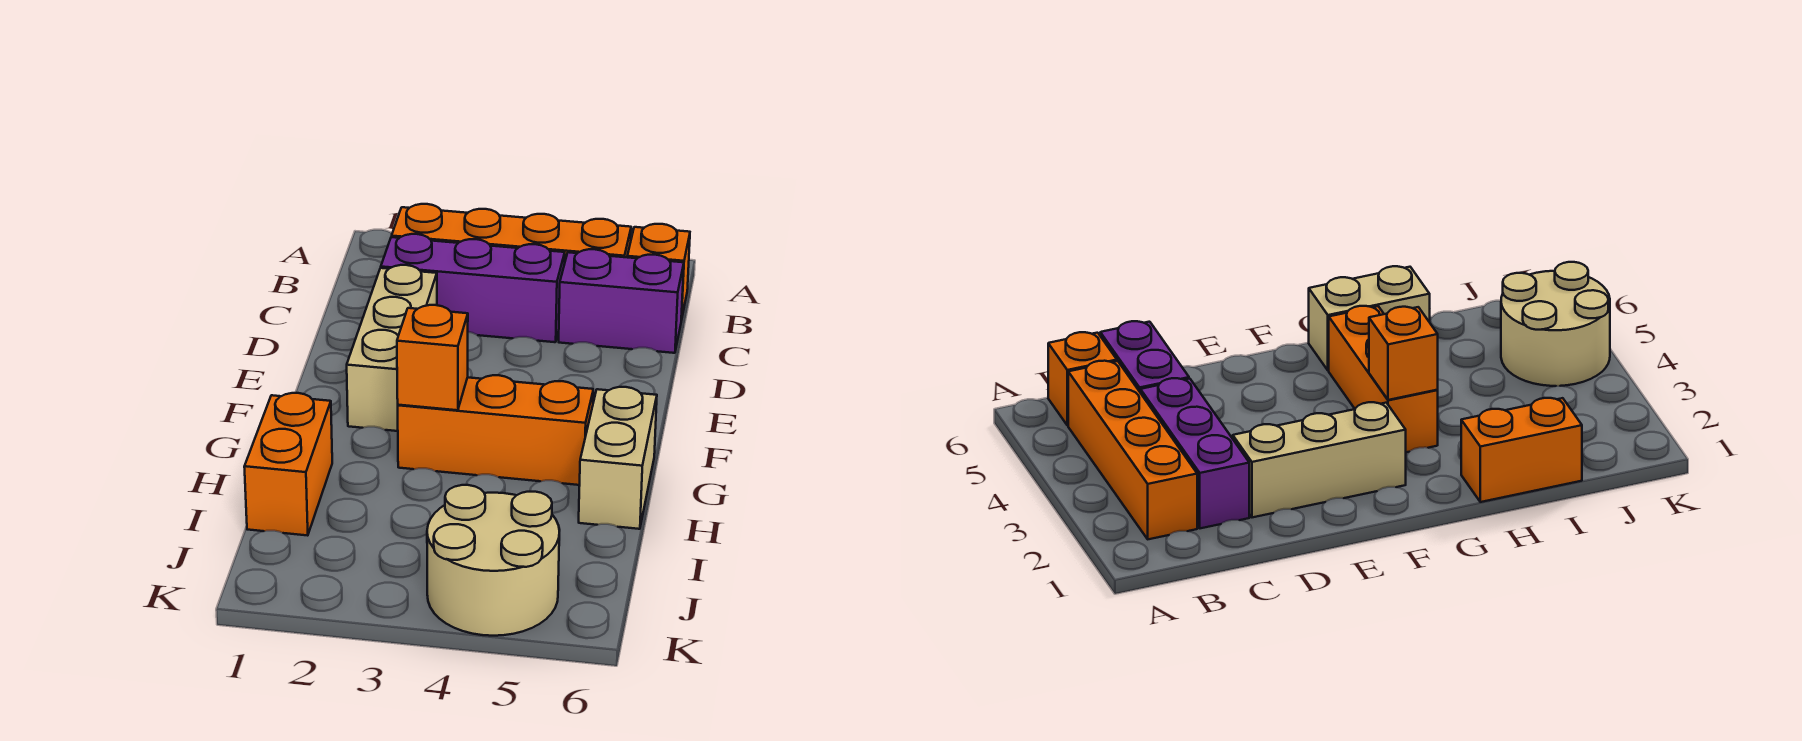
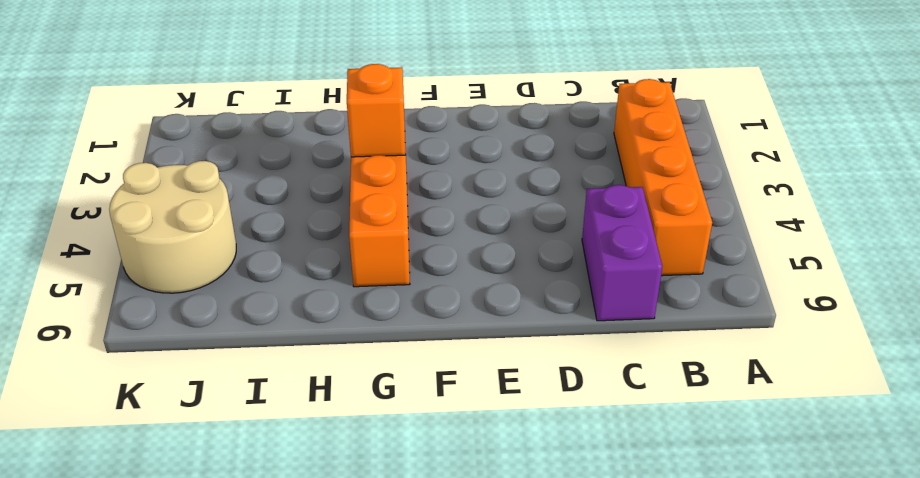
none -> orange 1x1 brick [627,224,690,320]
none -> purple 1x3 brick [381,234,565,342]

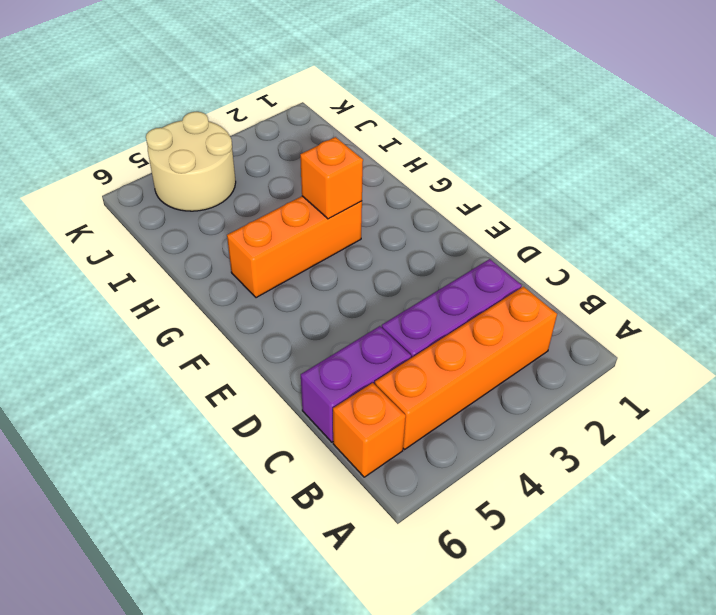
none -> tan 1x3 brick [347,265,437,431]
none -> tan 1x2 brick [579,387,657,529]

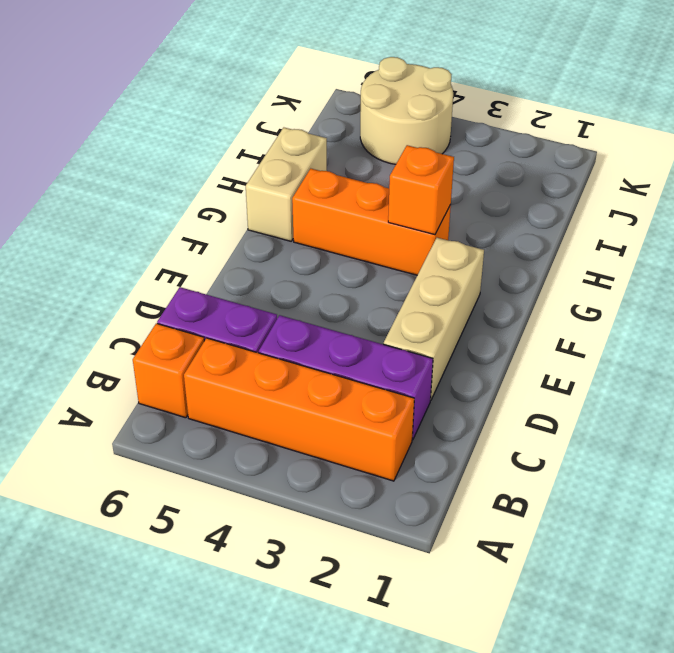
none -> orange 1x2 brick [244,393,332,536]

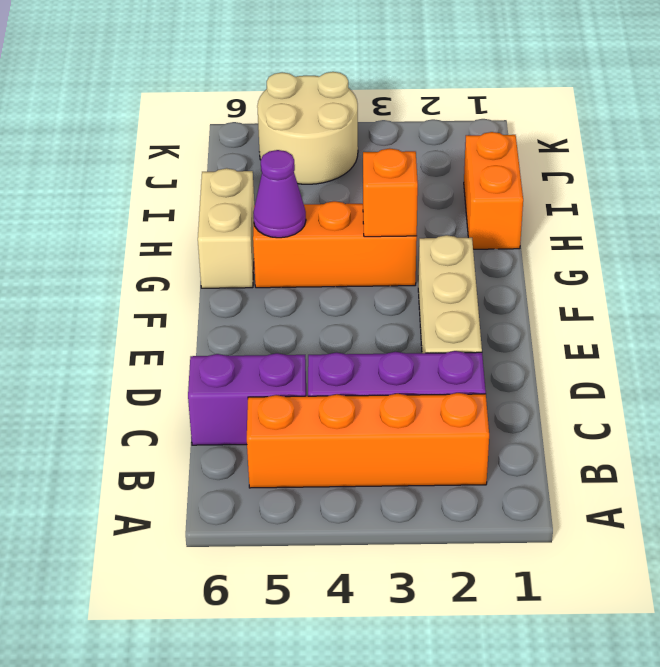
purple 1x1 cone [253,150,306,238] -> none
none -> orange 1x1 brick [627,224,690,320]

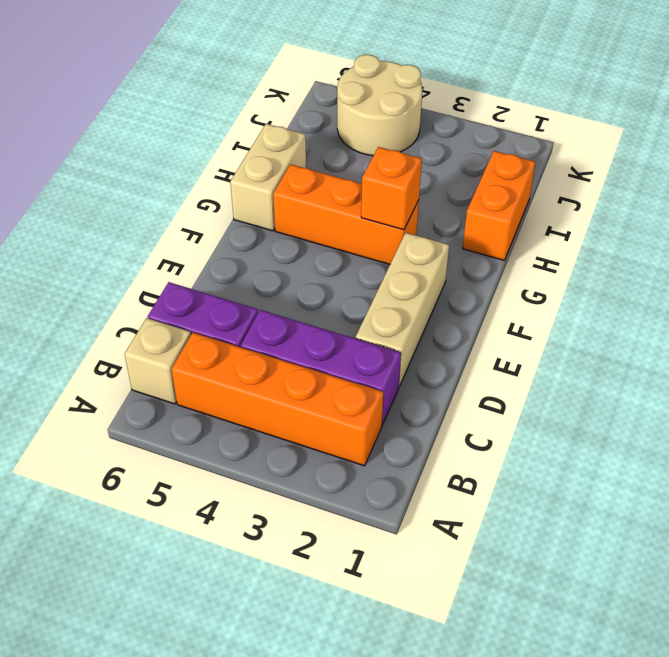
tan 1x1 brick [125,318,191,404] -> orange 1x1 brick [627,224,690,320]

